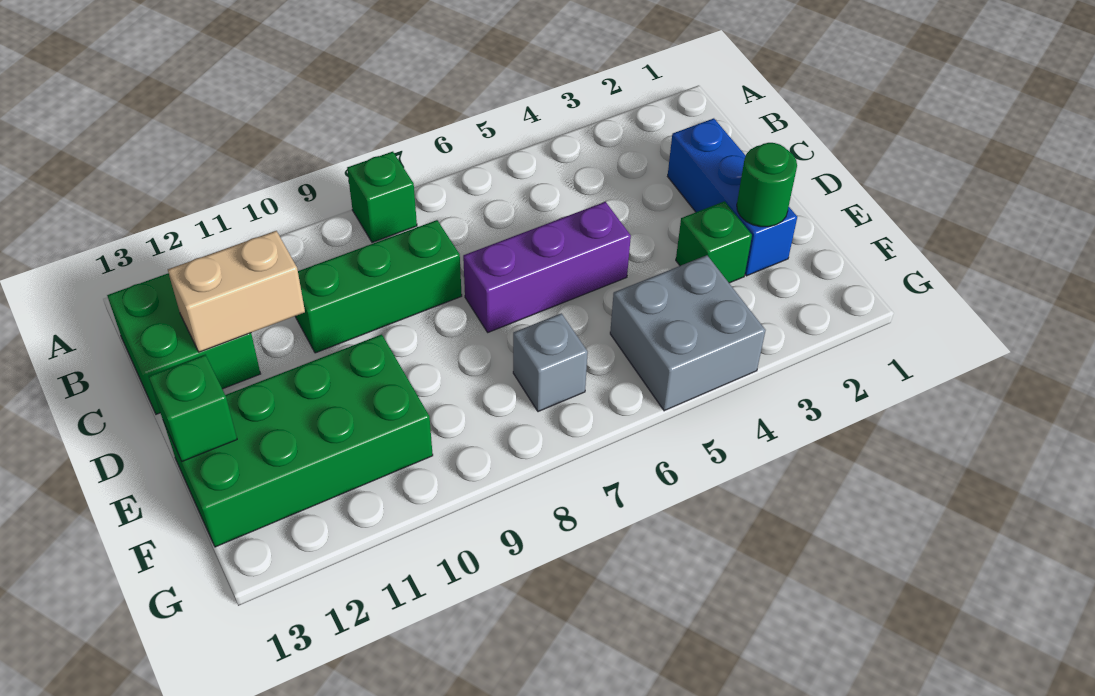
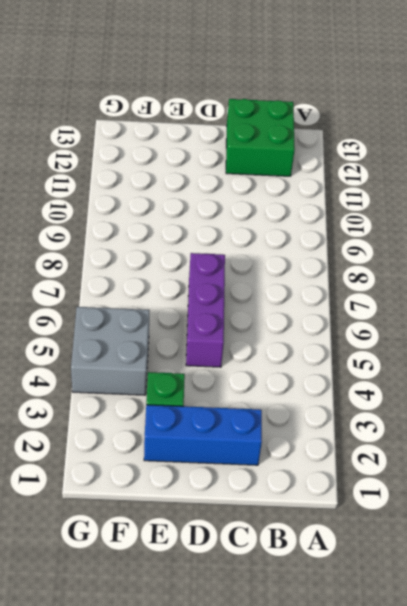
none -> green 1x1 brick [347,152,417,242]
none -> green 1x3 brick [295,220,462,353]
none -> green 2x4 brick [164,334,433,547]

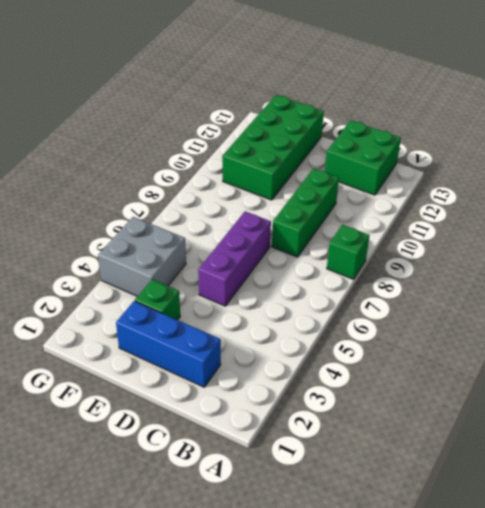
none -> grey 1x1 brick [513,313,588,412]
none -> tan 1x2 brick [168,231,305,352]
none -> green 1x1 round brick [737,143,797,227]

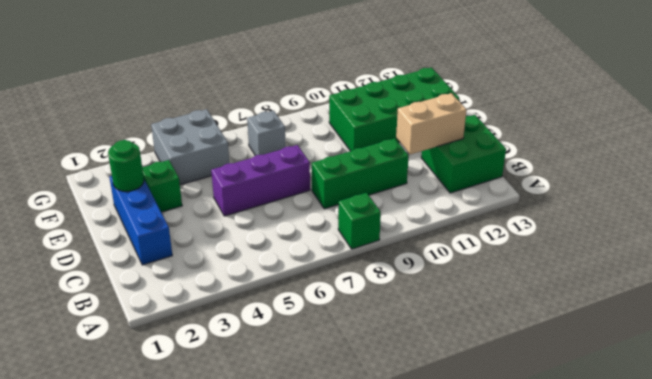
none -> green 1x1 brick [149,355,237,461]

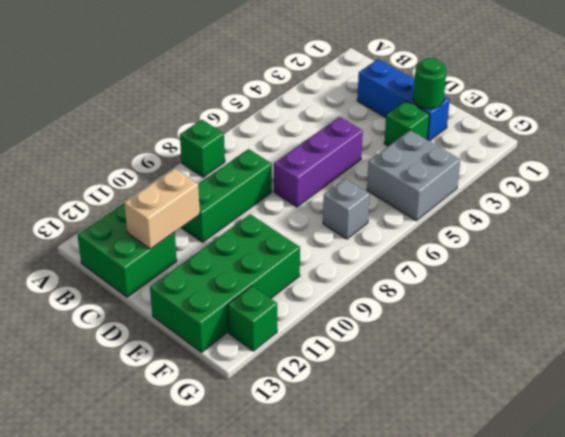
green 1x1 brick [228,286,277,351] -> green 1x1 brick moved to [149,355,237,461]

